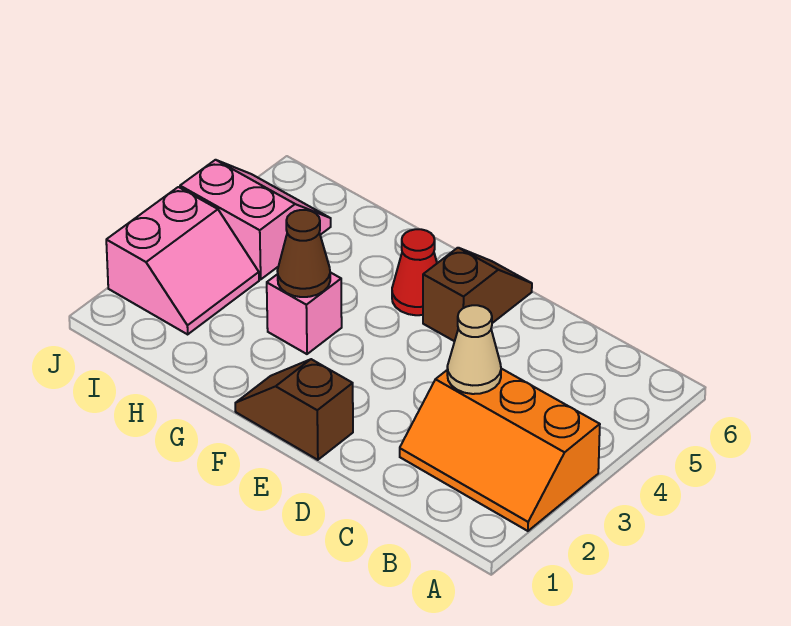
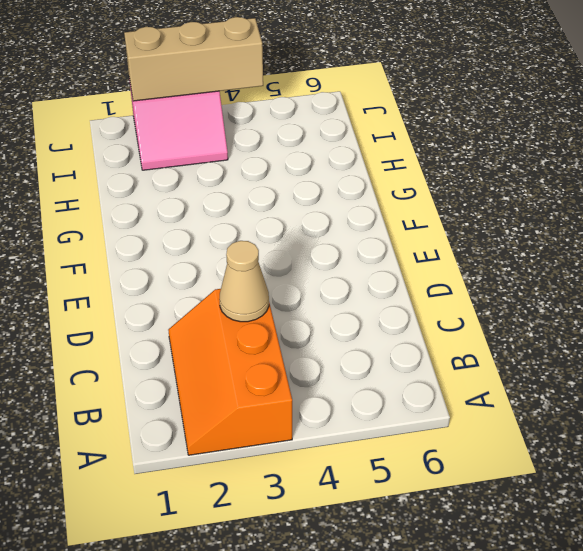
tan 1x3 brick [124,17,263,101] -> none
none -> brown 1x2 slope [235,359,353,460]
none -> brown 1x2 slope [423,248,532,341]

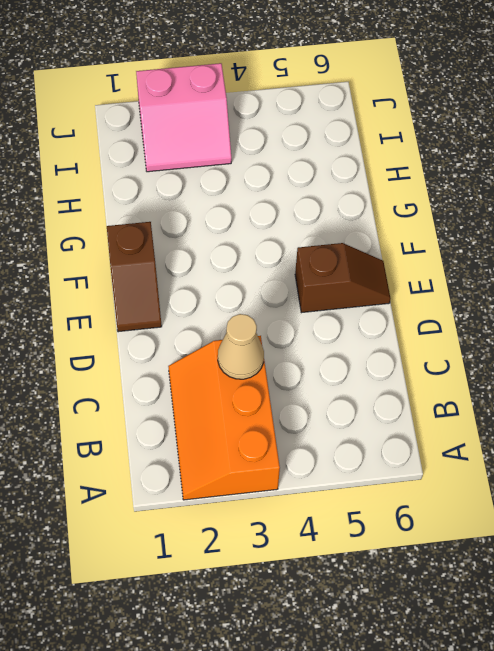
brown 1x2 slope [107,222,162,332] -> brown 1x2 slope turned to [235,359,353,460]
none -> red 1x1 cone [392,229,437,315]
none -> pink 1x1 brick [267,272,342,354]

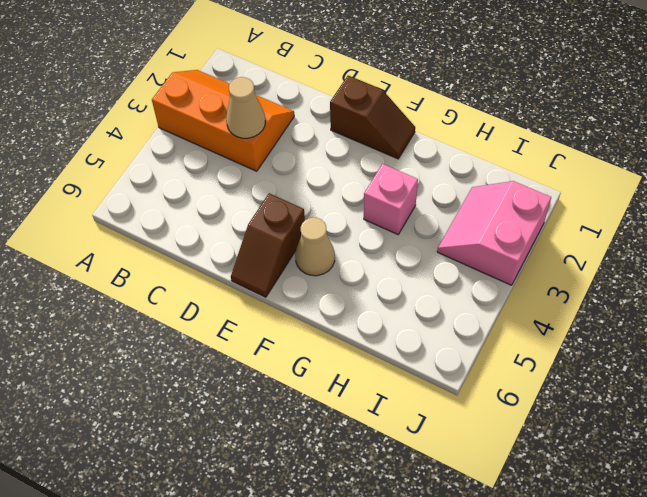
tan 1x1 cone [295,218,335,276] -> red 1x1 cone [392,229,437,315]
none -> pink 2x2 slope [180,160,331,279]
none -> brown 1x1 cone [277,210,330,297]

